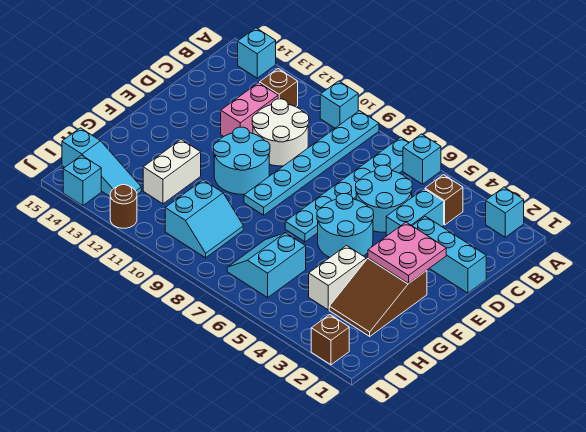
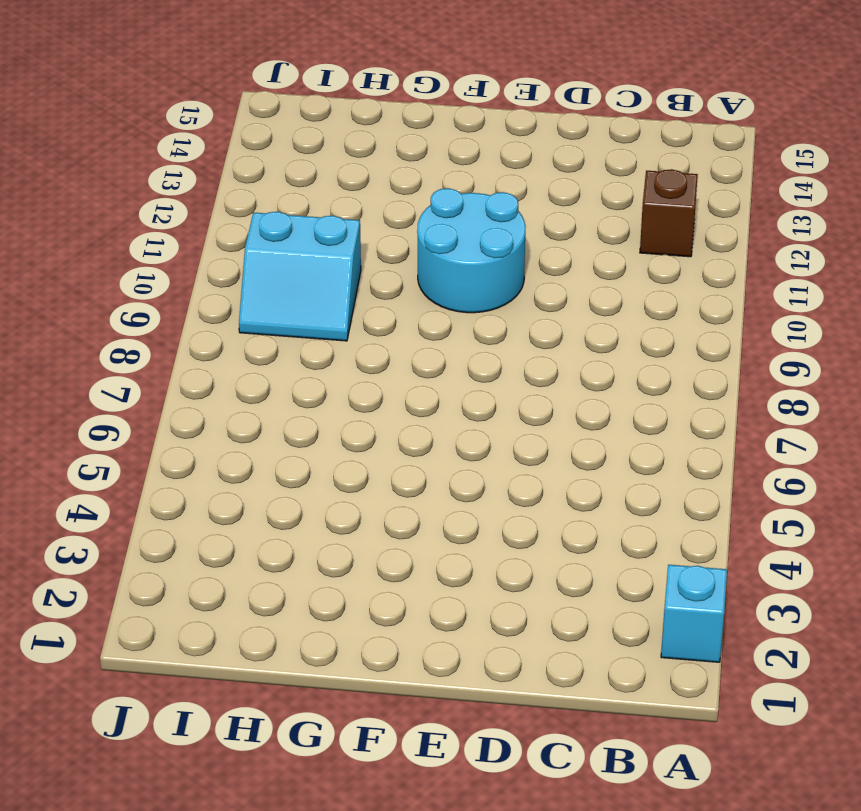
none -> cyan 1x1 brick [403,134,441,184]
none -> cyan 1x6 plate [285,137,409,242]
none -> cyan 1x6 plate [244,111,379,215]

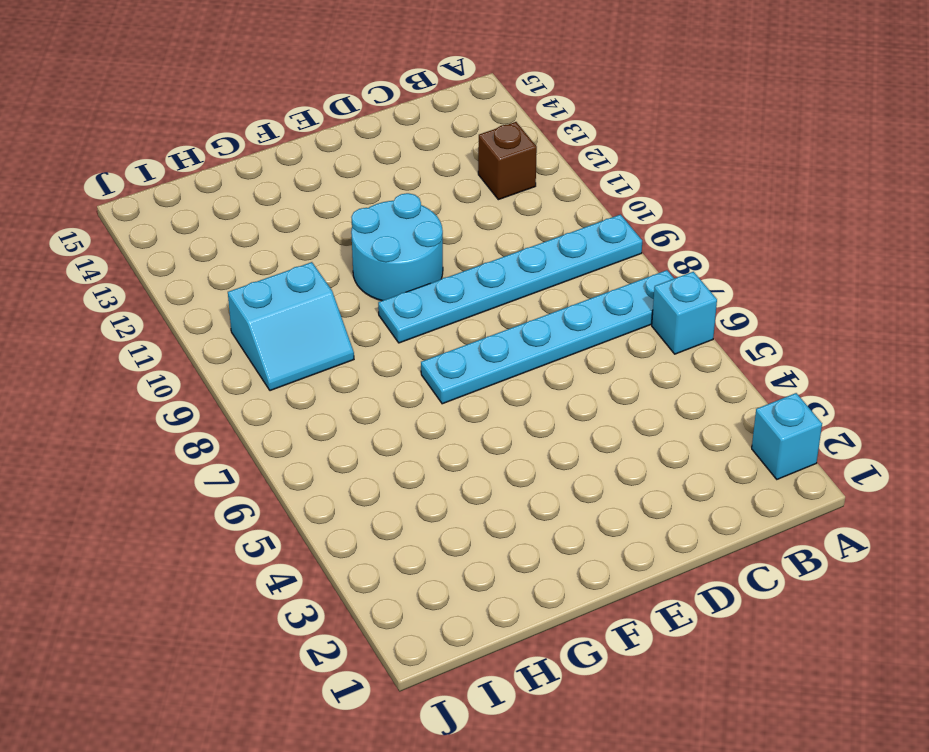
none -> cyan 1x1 brick [320,81,358,128]
none -> cyan 1x1 brick [238,28,276,78]
none -> brown 1x1 brick [425,175,463,225]

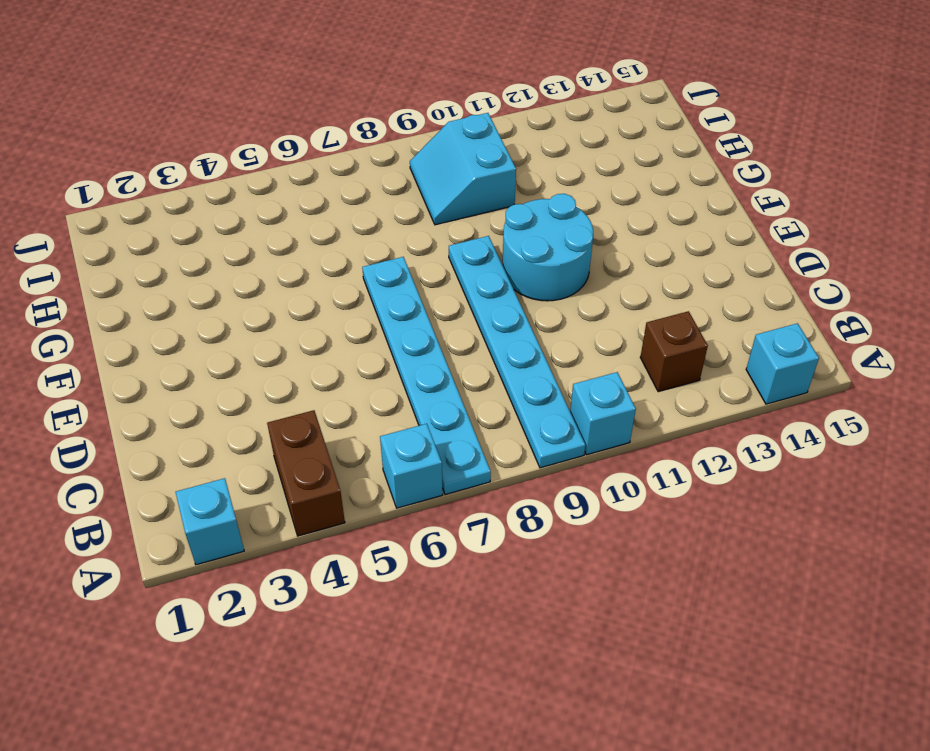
brown 1x2 brick [267,410,345,536] -> brown 1x1 brick [425,175,463,225]
none -> cyan 1x2 brick [386,189,444,236]
none -> cyan 2x2 round brick [356,165,412,232]
none -> white 2x2 round brick [252,99,309,166]

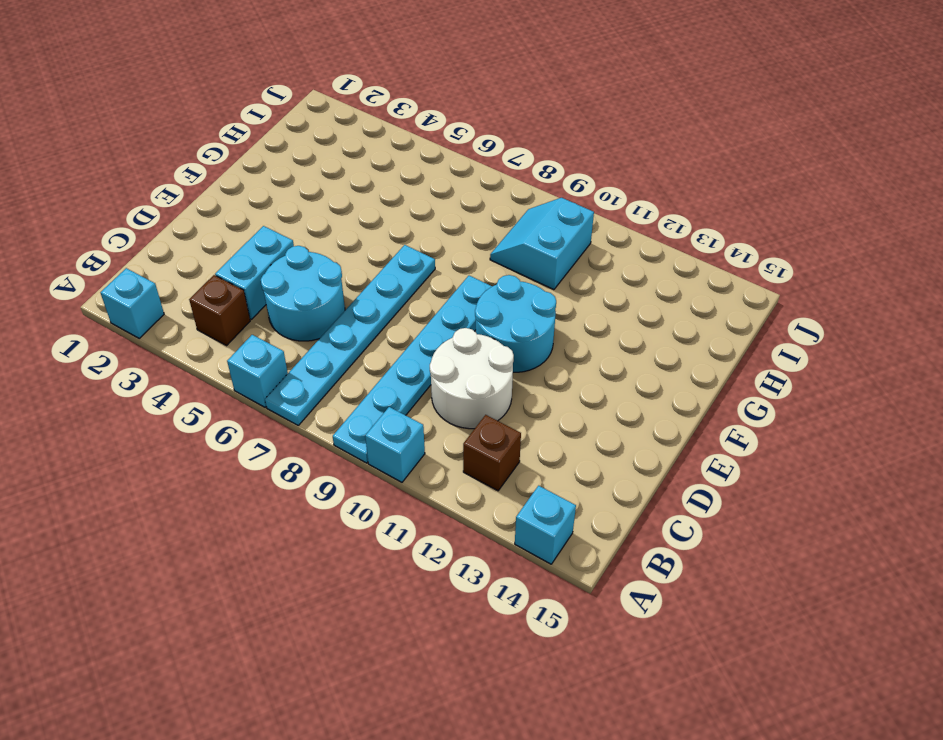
none -> pink 1x2 brick [221,83,278,137]
none -> cyan 1x3 brick [413,216,486,293]
none -> cyan 2x2 round brick [317,194,374,258]

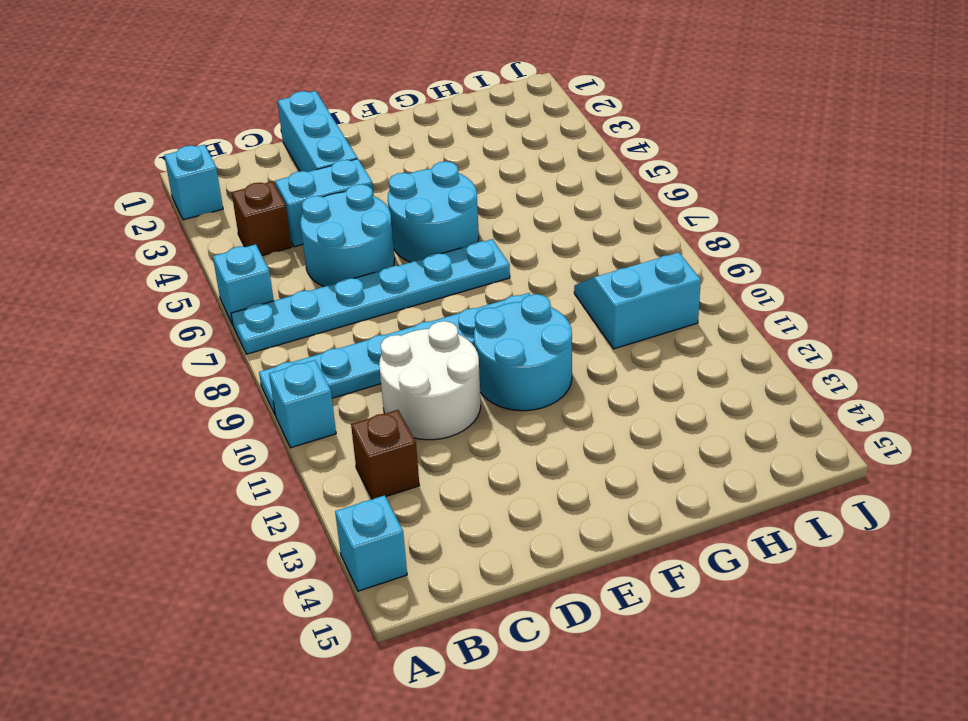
none -> pink 1x2 brick [221,83,278,137]
none -> brown 2x3 slope [329,258,427,336]
none -> white 1x2 brick [309,246,366,310]

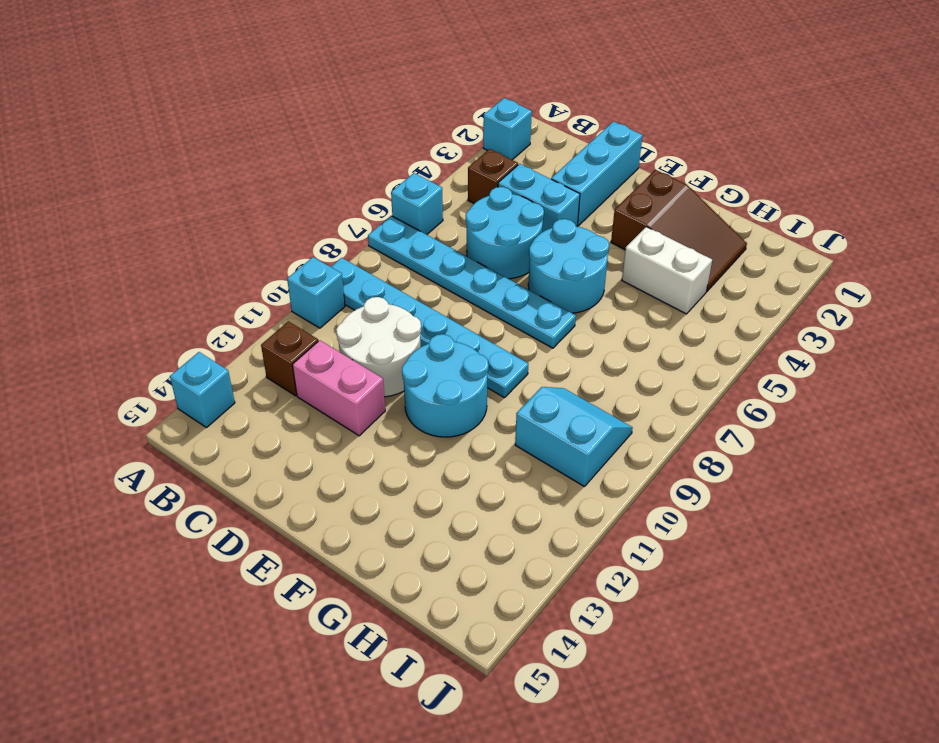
none -> white 1x2 brick [143,139,201,204]
none -> cyan 2x2 slope [227,233,306,297]
none -> cyan 1x3 slope [62,128,141,196]

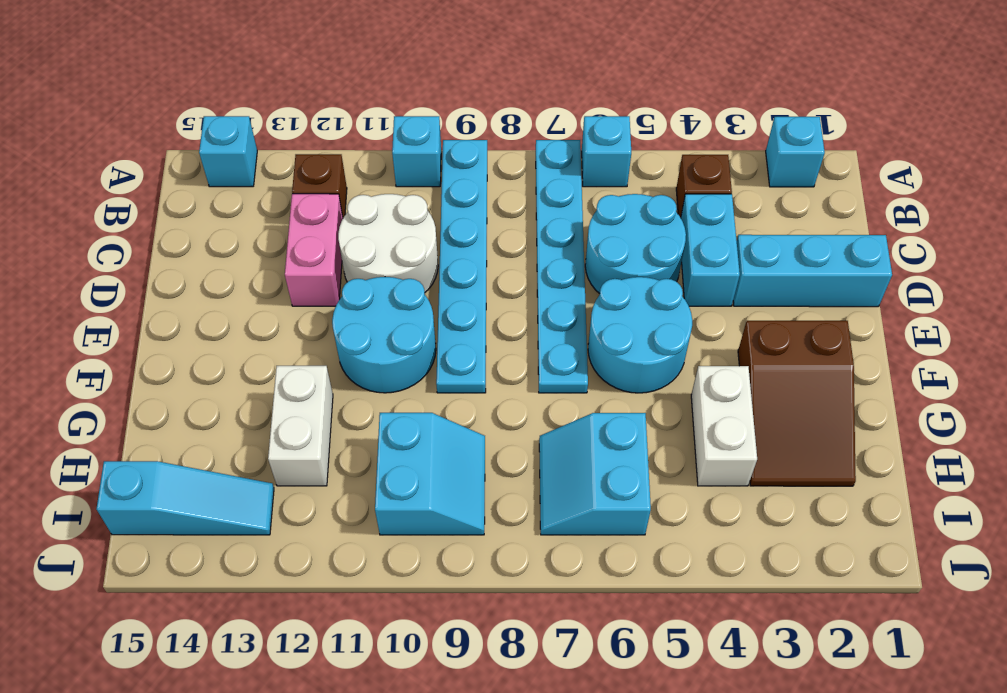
none -> brown 1x1 brick [311,315,349,365]
none -> brown 1x1 round brick [110,185,137,228]
none -> cyan 1x1 brick [63,155,101,206]

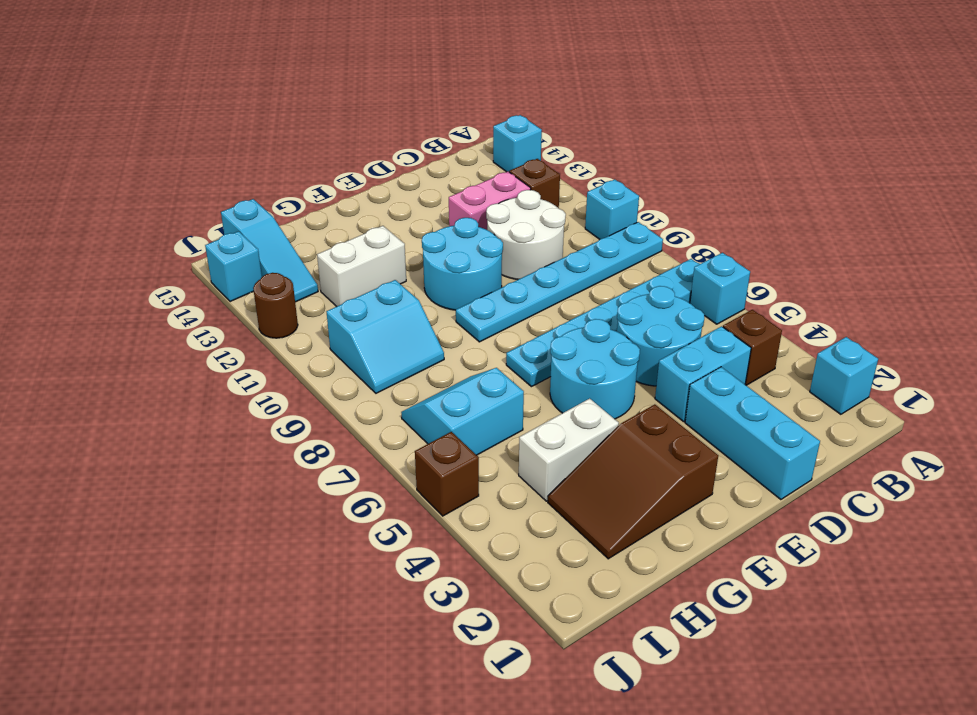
brown 1x1 brick [415,432,479,516] -> brown 1x1 brick moved to [311,315,349,365]
none -> pink 2x2 plate [368,222,446,283]

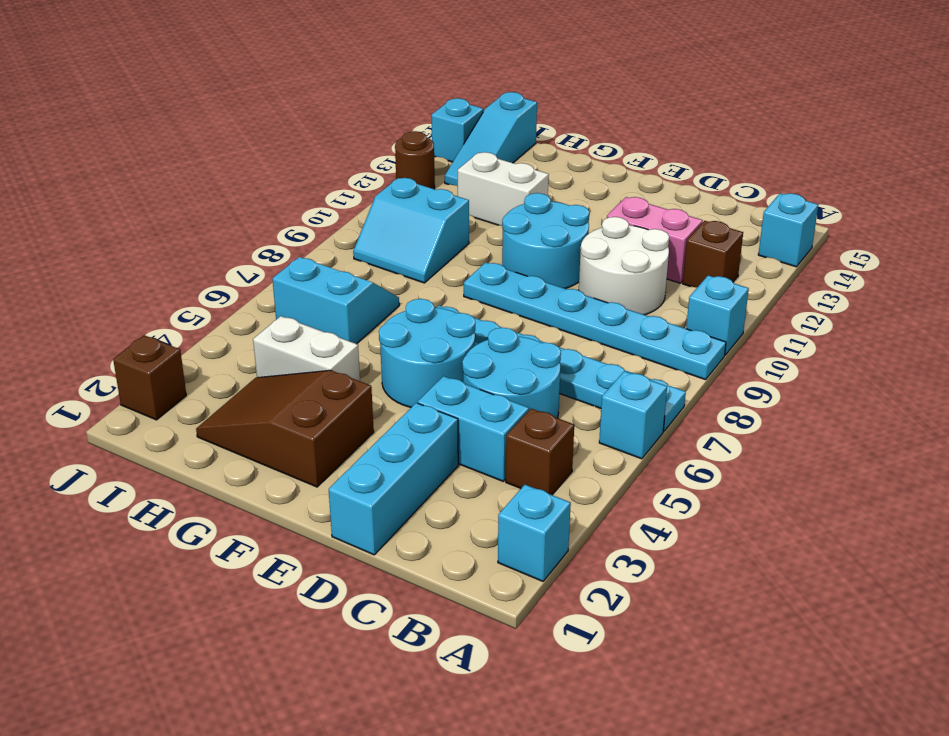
none -> pink 2x2 plate [368,222,446,283]

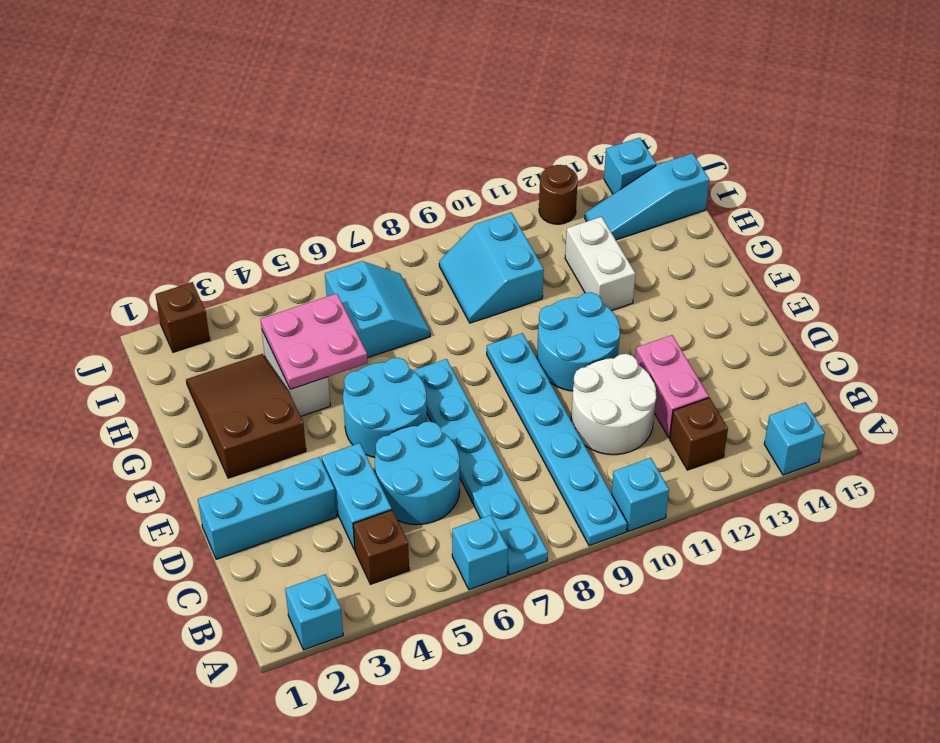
pink 2x2 plate [261,294,368,389] -> pink 2x2 plate moved to [368,222,446,283]

